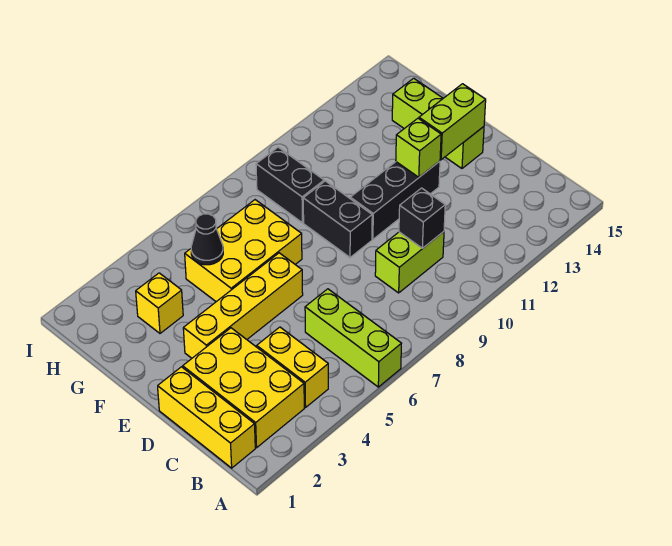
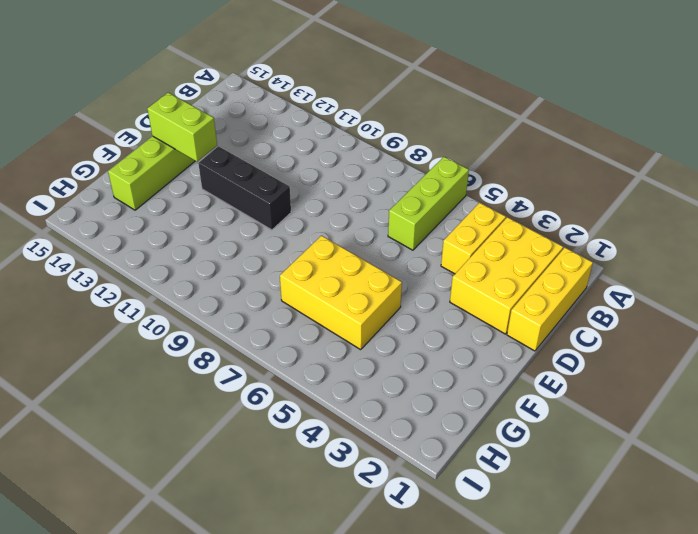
none -> lime 1x2 brick [375,232,444,293]
none -> yellow 1x4 brick [183,253,303,358]
none -> black 1x2 brick [303,181,372,257]

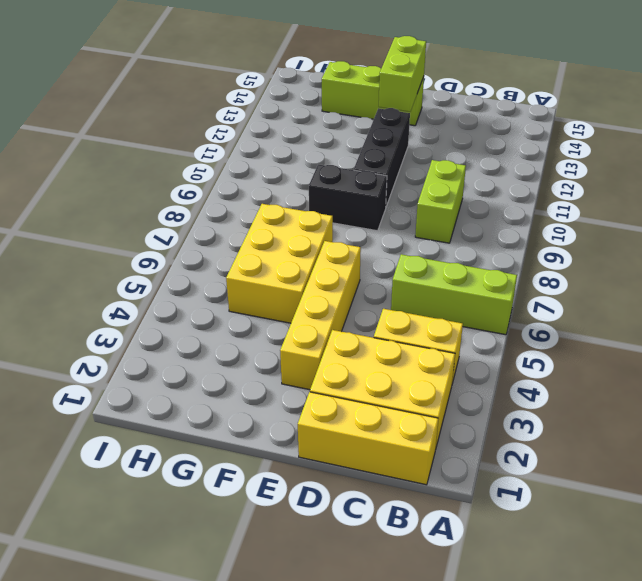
none -> yellow 1x1 brick [136,273,183,333]
none -> black 1x2 brick [256,147,324,223]
none -> black 1x1 brick [399,188,445,248]

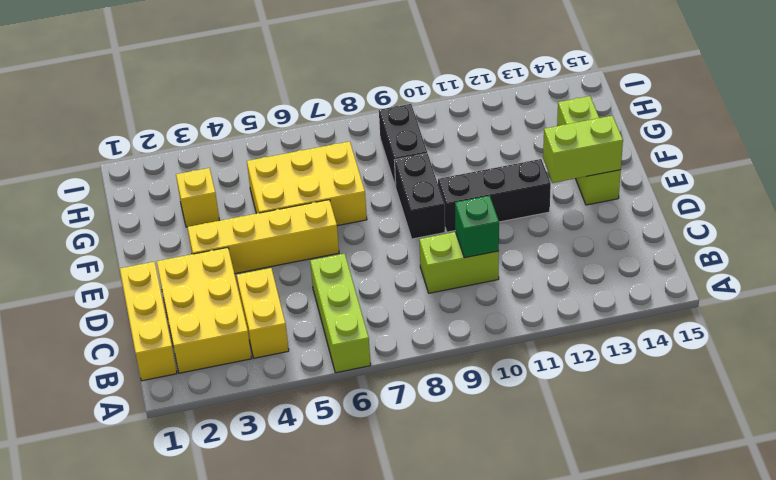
green 1x1 brick [455,196,499,258] -> black 1x1 brick [399,188,445,248]
none -> lime 1x1 brick [396,118,441,177]
none -> black 1x1 cone [191,214,223,265]

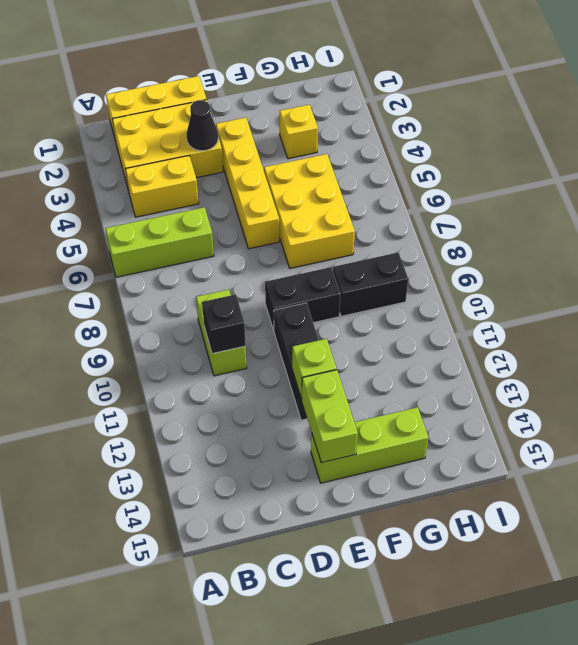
black 1x1 cone [186,100,218,151] -> black 1x1 cone moved to [191,214,223,265]

